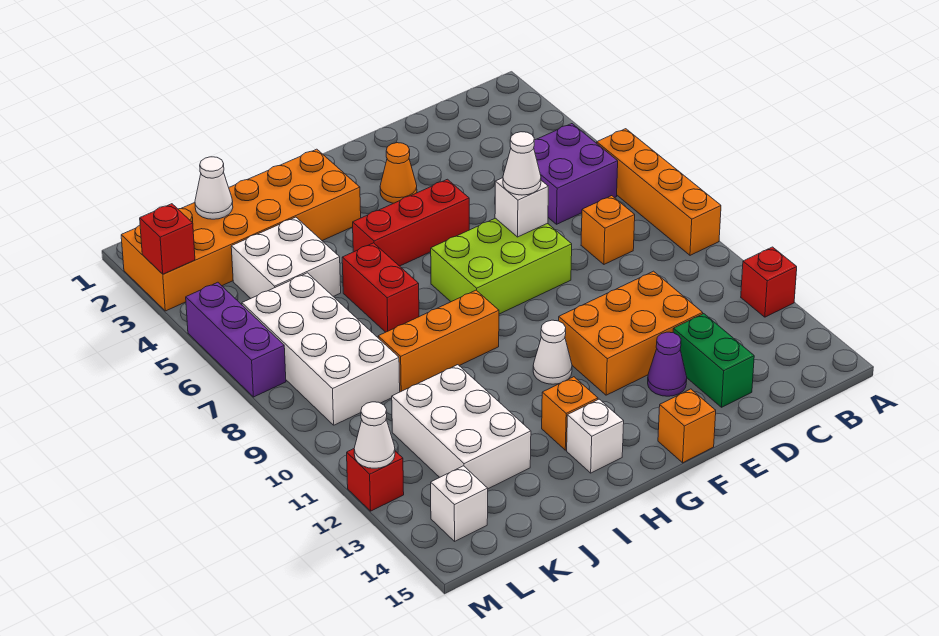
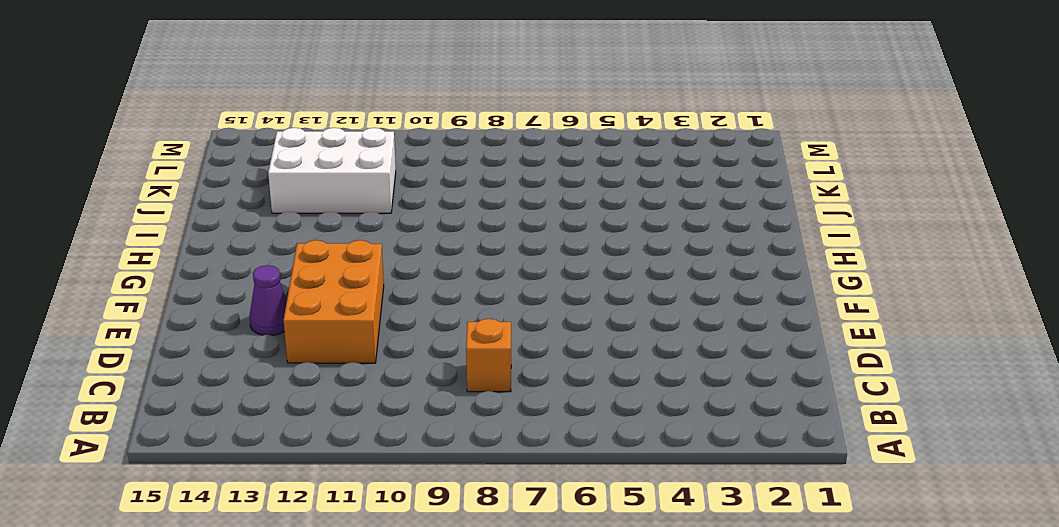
none -> orange 1x4 brick [597,129,721,255]
none -> red 1x1 brick [741,247,797,317]
none -> purple 2x2 brick [534,124,618,224]

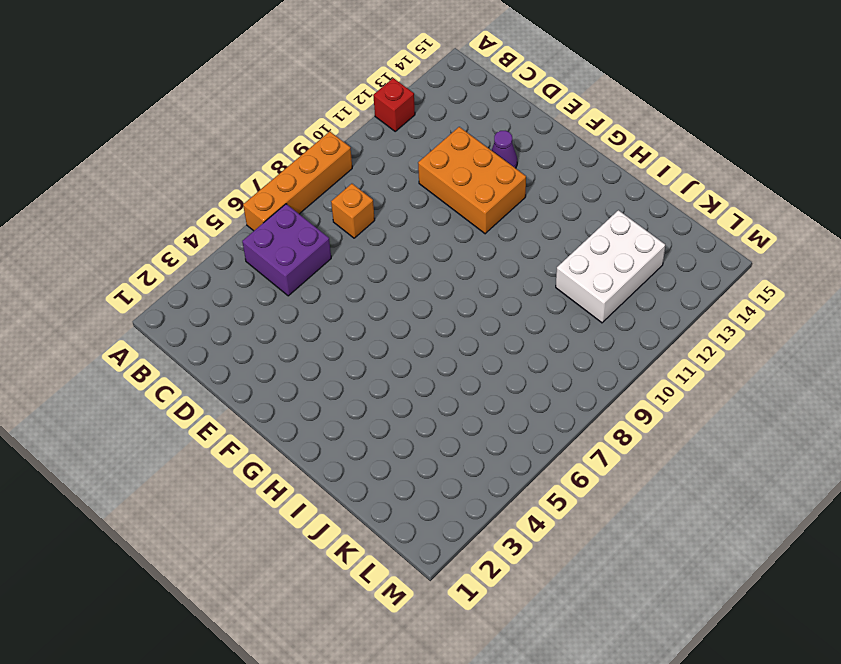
none -> green 1x2 brick [673,314,754,407]
none -> lime 2x3 brick [431,218,572,314]
none -> orange 1x1 cone [380,143,417,203]

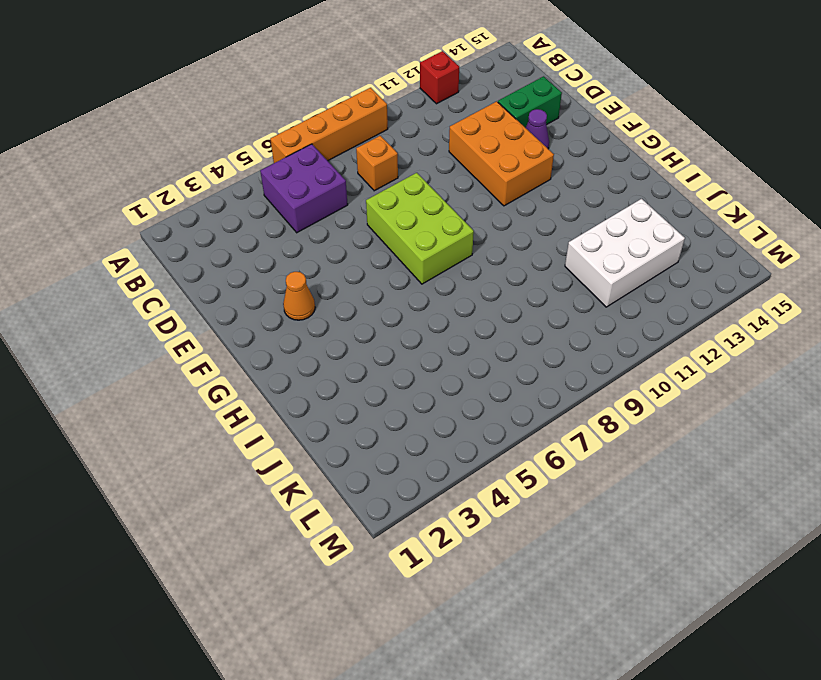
none -> red 1x3 brick [353,179,469,266]
none -> orange 1x1 brick [658,389,716,463]
none -> white 1x1 cone [533,320,572,384]

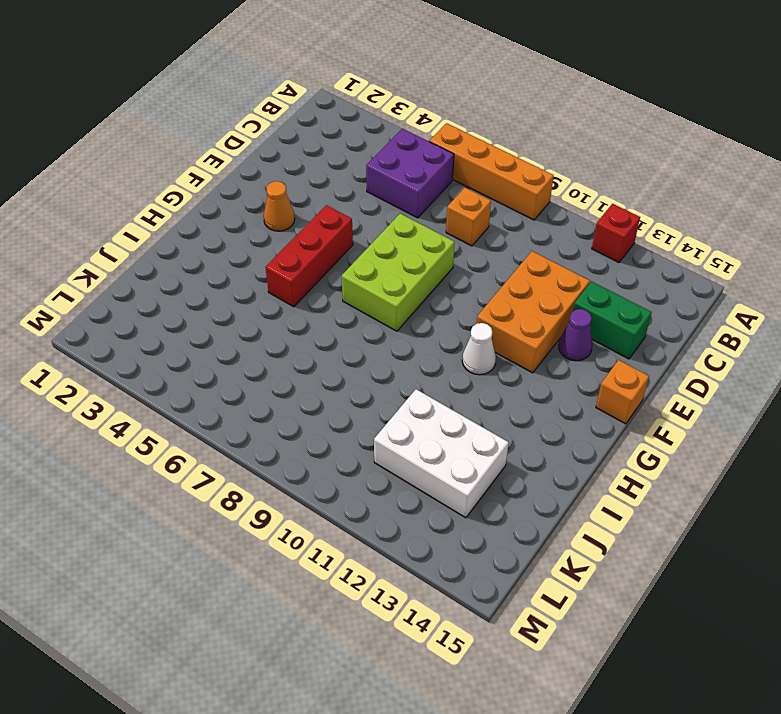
none -> orange 2x6 brick [121,149,361,311]
none -> orange 1x3 brick [378,290,499,392]
none -> orange 1x1 brick [542,377,598,450]

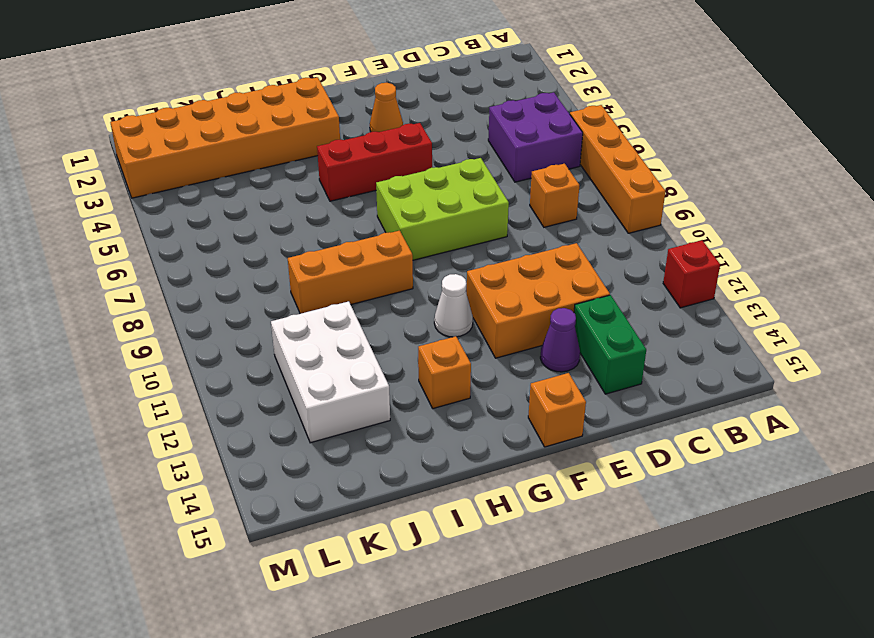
none -> white 1x1 brick [567,399,624,473]
none -> red 1x2 brick [342,243,419,332]
none -> white 2x2 brick [231,217,341,298]

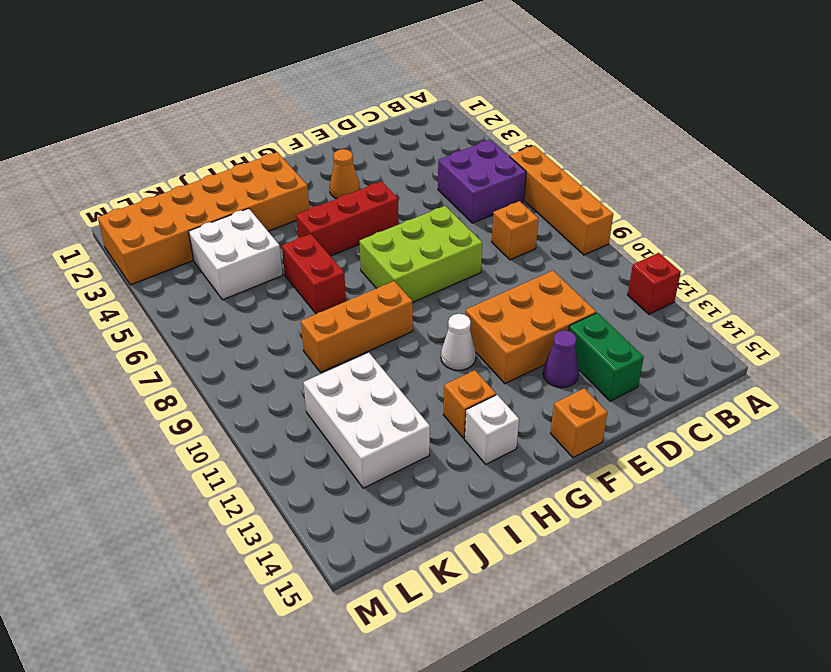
none -> white 2x4 brick [242,273,400,425]
none -> white 1x1 brick [431,466,488,541]
none -> purple 1x3 brick [186,282,286,397]

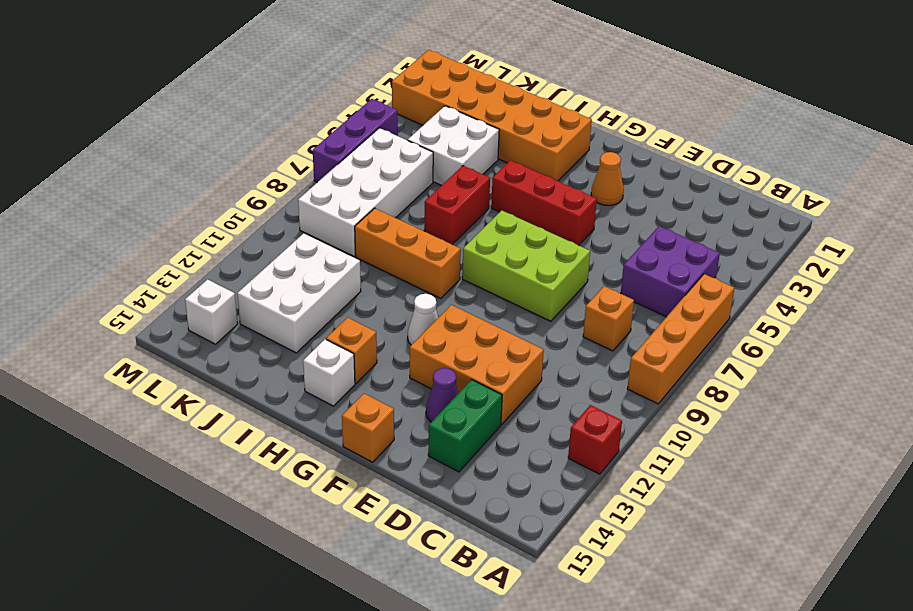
none -> red 1x1 brick [347,449,404,511]
none -> white 1x1 brick [495,178,548,237]
none -> white 1x1 cone [195,157,233,219]

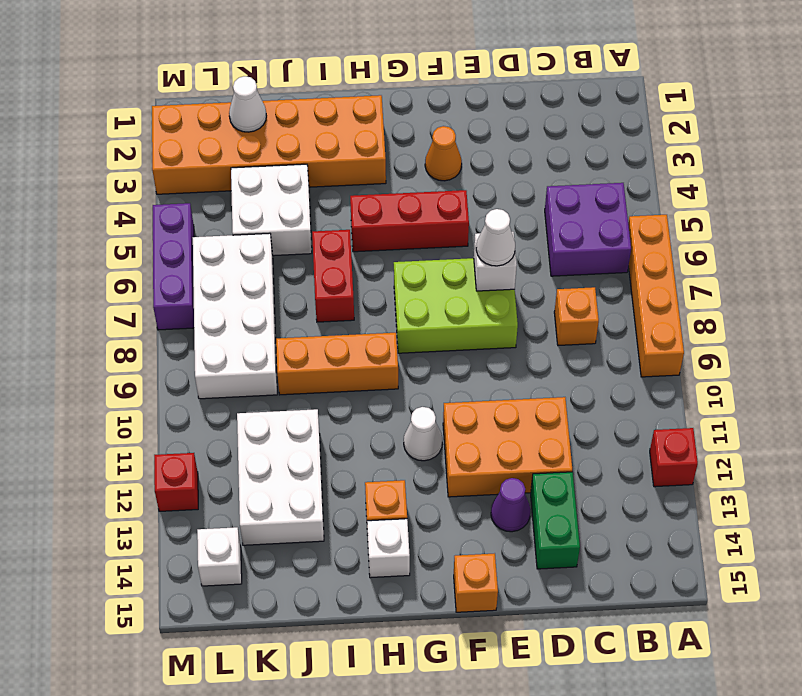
none -> red 1x1 brick [140,204,195,274]
none -> white 1x1 cone [354,402,395,468]

